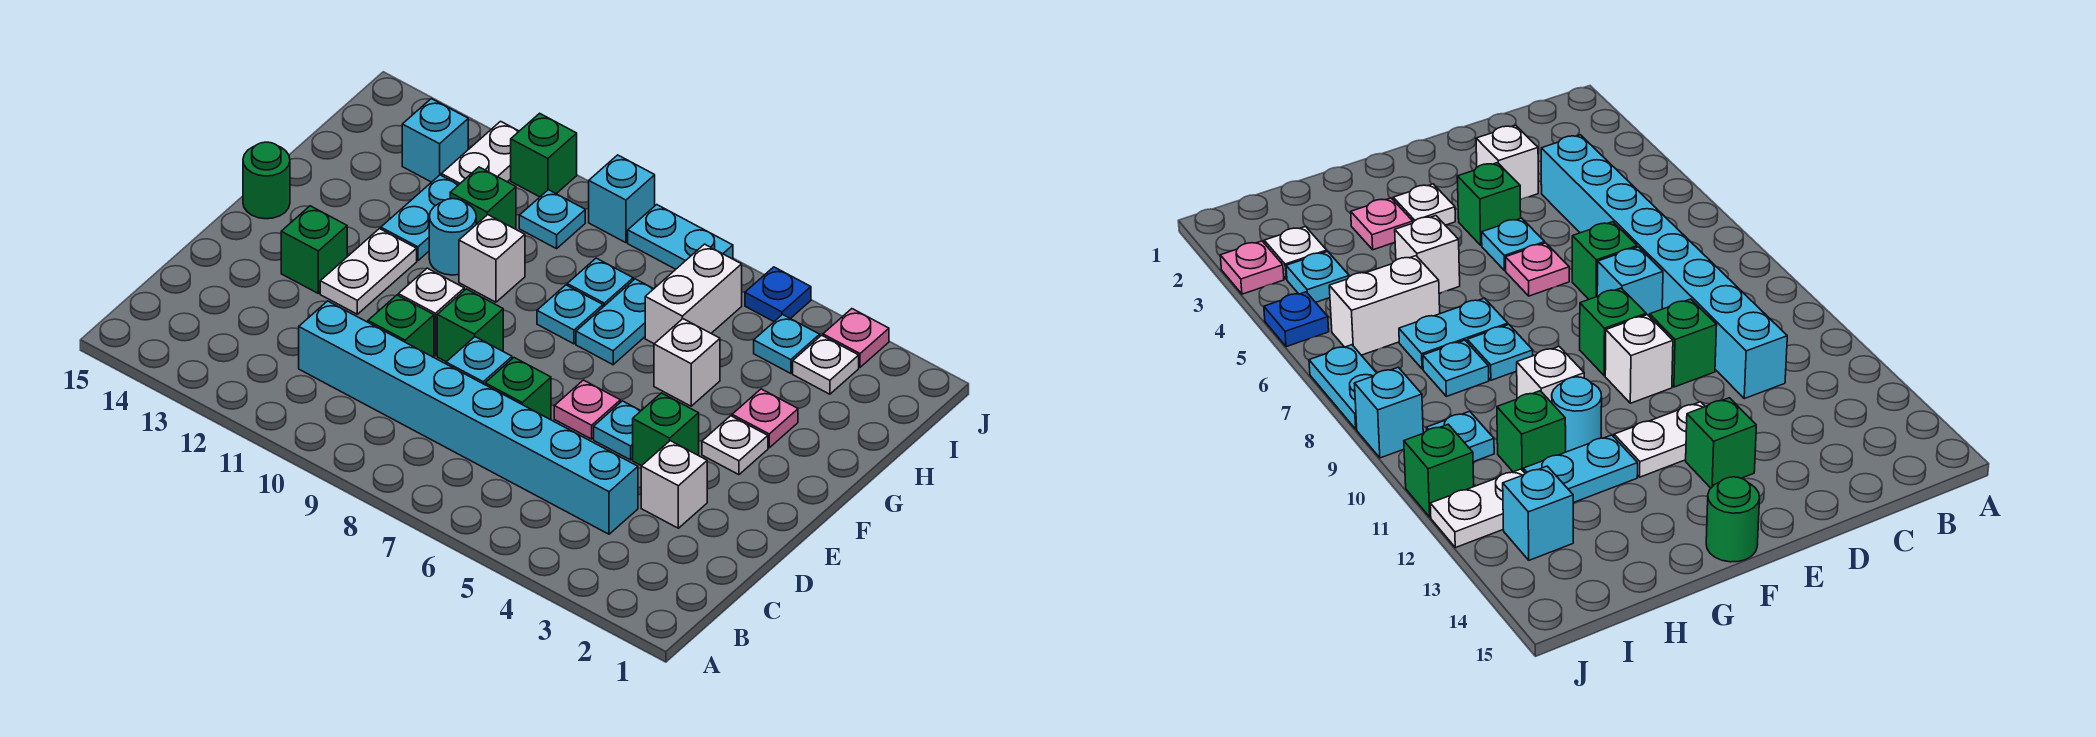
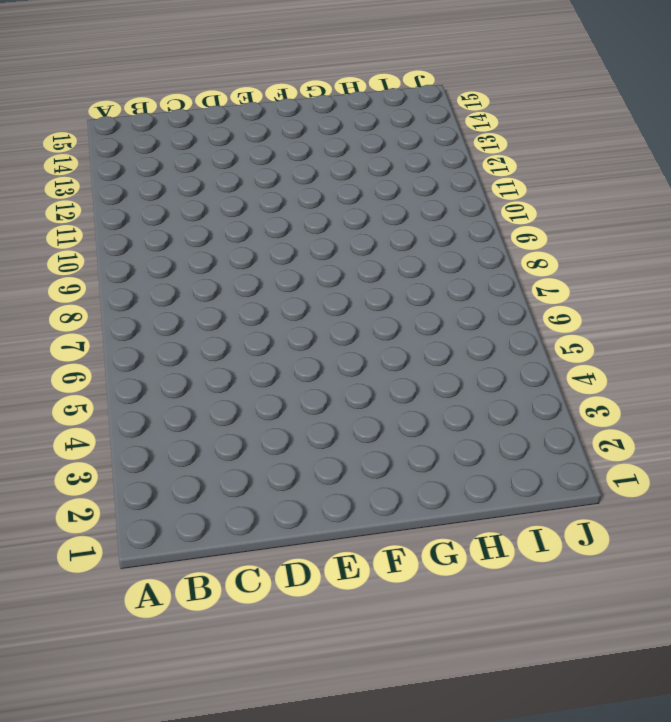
none -> cyan 1x8 brick [299,301,638,534]
none -> white 1x1 brick [641,441,707,528]
none -> green 1x1 brick [485,358,551,420]
none -> cyan 1x1 brick [446,337,512,385]

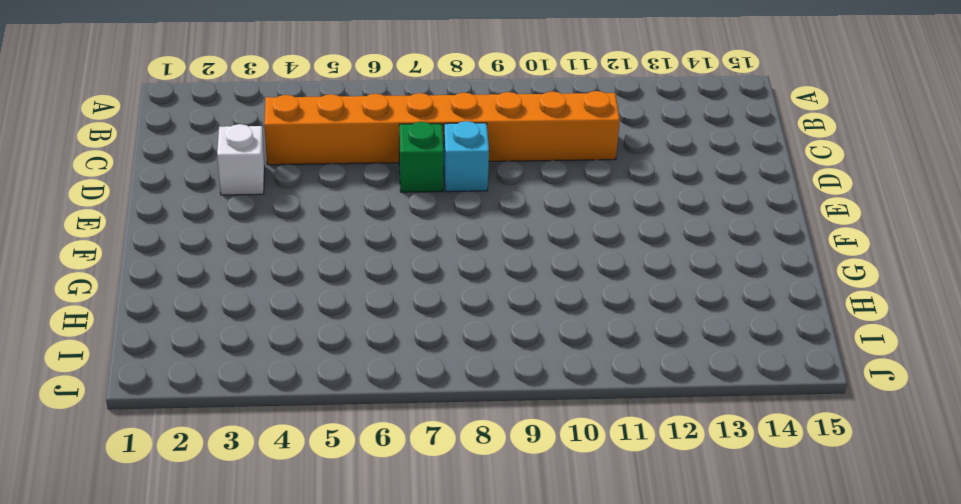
orange 1x8 brick [264,91,620,165] -> cyan 1x8 brick [299,301,638,534]
none -> green 1x1 brick [368,295,434,357]
none -> green 1x1 brick [633,393,699,466]
none -> cyan 1x1 plate [594,401,640,460]
none -> pink 1x1 plate [554,380,620,439]

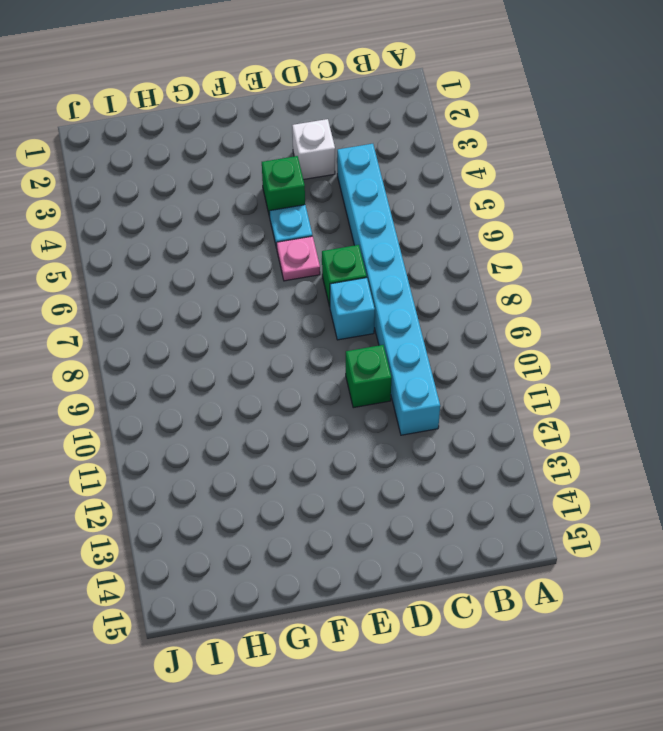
none -> green 1x1 brick [437,289,503,362]
none -> white 1x1 brick [398,268,464,356]
none -> white 1x2 plate [320,229,417,314]
none -> green 1x1 brick [281,206,347,293]

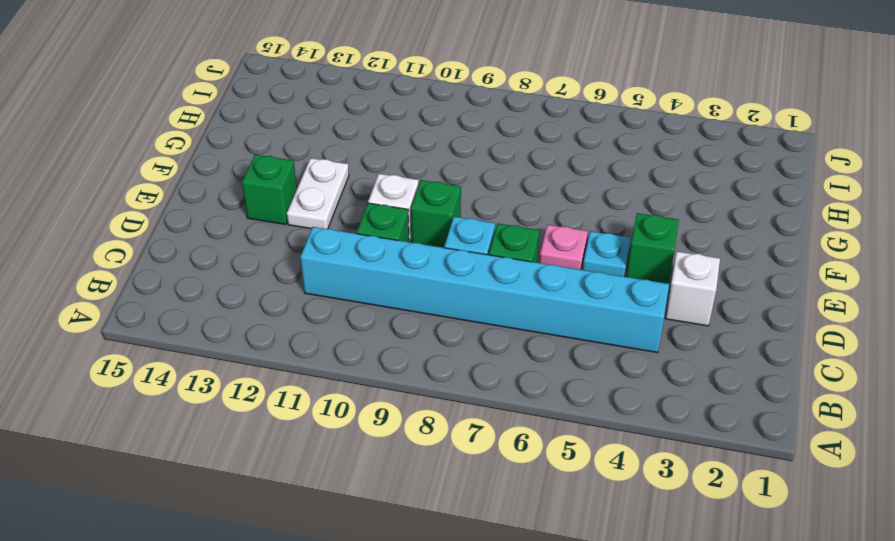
none -> white 1x1 plate [702,416,768,475]
none -> green 1x1 round brick [243,142,290,219]
none -> pink 1x1 plate [732,389,798,448]
none -> white 1x1 brick [654,319,720,406]

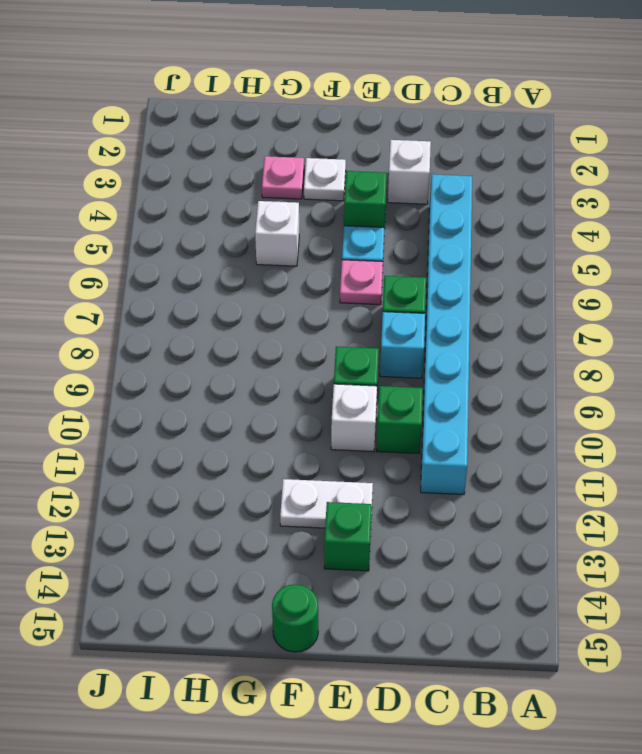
none -> cyan 1x2 plate [576,279,653,365]
none -> cyan 1x1 plate [537,285,603,344]
none -> white 1x1 brick [459,215,525,302]
none -> cyan 1x1 round brick [429,199,476,275]

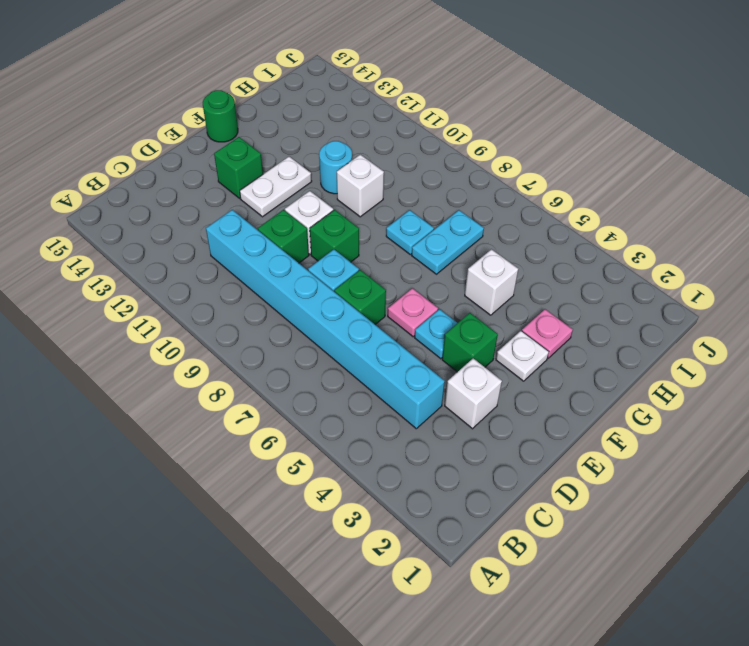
none -> cyan 1x2 plate [381,175,458,261]
none -> white 1x2 brick [645,244,742,344]
none -> cyan 1x1 plate [567,258,633,307]
none -> green 1x1 brick [450,167,516,229]

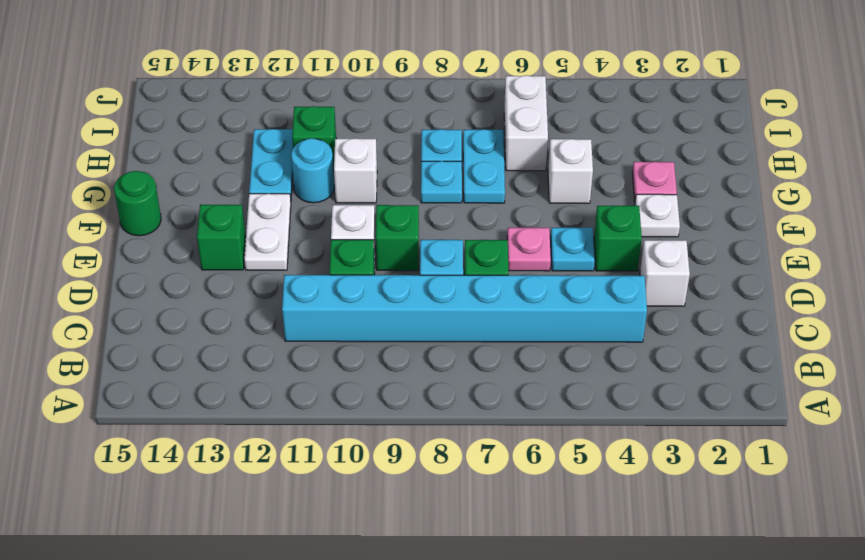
none -> white 1x1 plate [793,335,859,394]
none -> cyan 1x1 plate [754,315,820,373]
none -> cyan 1x1 plate [519,190,585,249]
none -> white 1x2 plate [441,121,519,185]

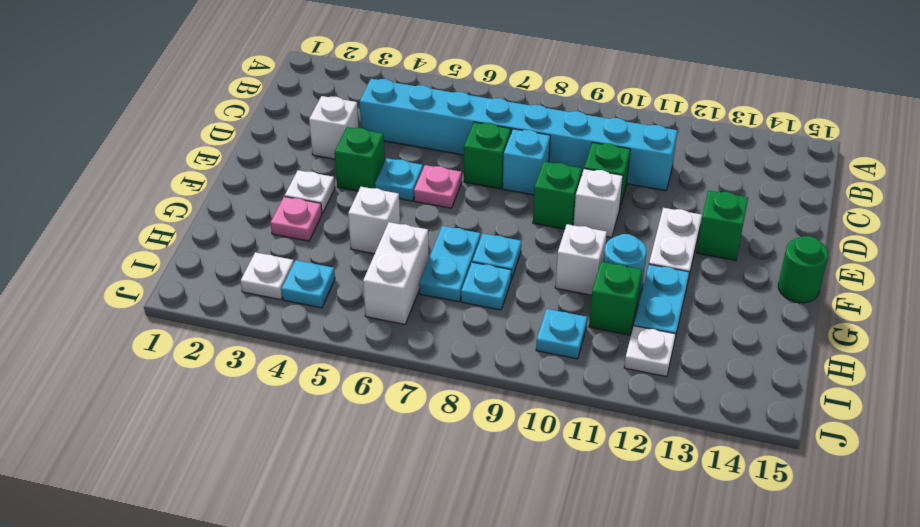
white 1x1 plate [624,326,676,377] -> white 1x2 plate [441,121,519,185]
none -> cyan 1x1 brick [402,99,468,182]
none -> pink 1x1 plate [823,309,889,367]
none -> blue 1x1 plate [745,267,811,321]
none -> cyan 1x2 plate [628,205,733,269]

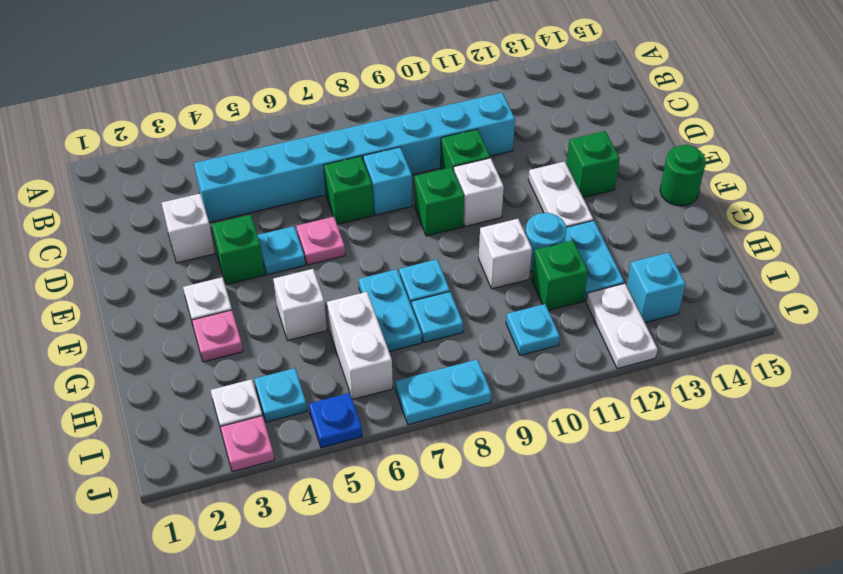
none -> cyan 1x1 brick [589,155,655,243]
none -> green 1x1 brick [511,113,577,197]

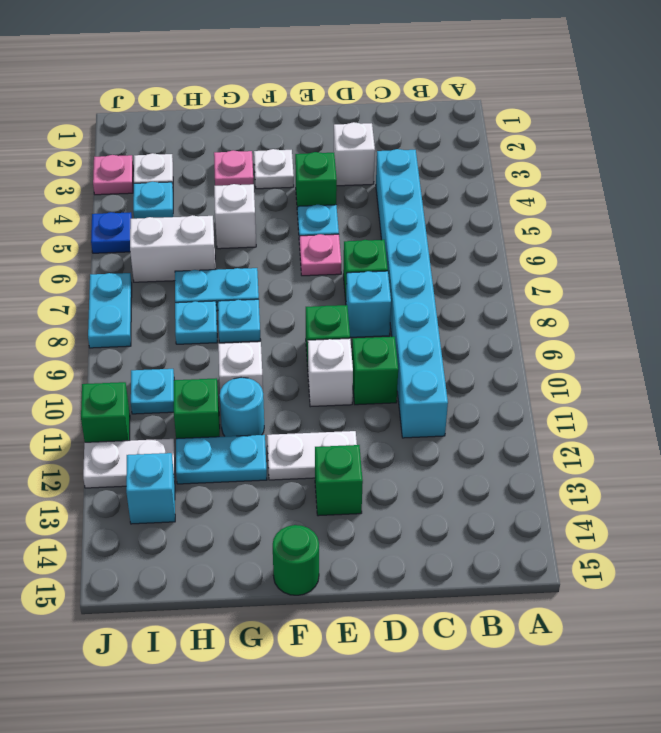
none -> cyan 1x1 brick [589,155,655,243]

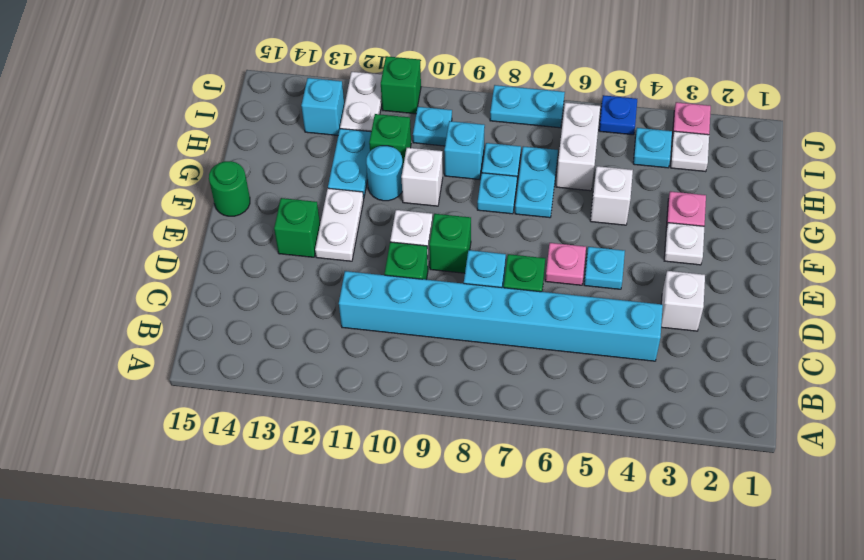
cyan 1x1 brick [444,121,485,180] -> cyan 1x1 brick moved to [589,155,655,243]
none -> green 1x1 brick [633,393,699,466]

